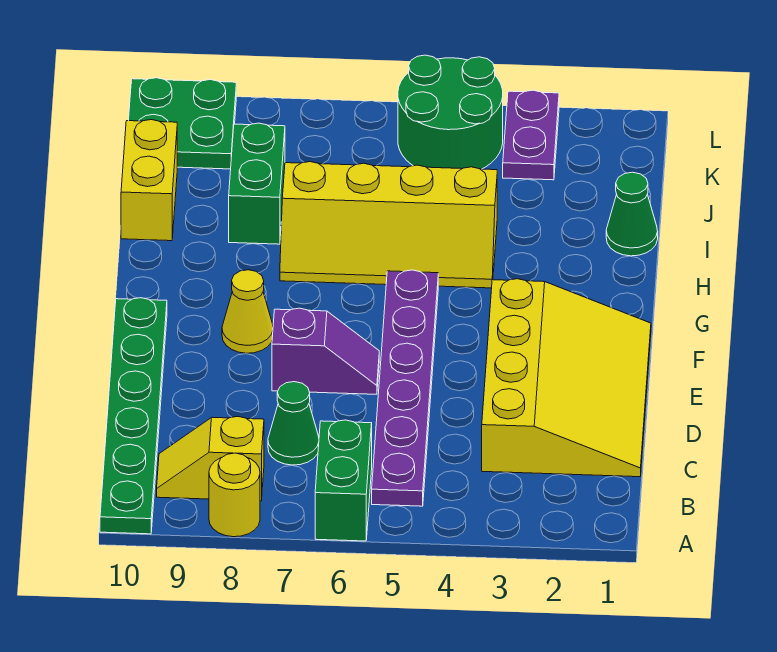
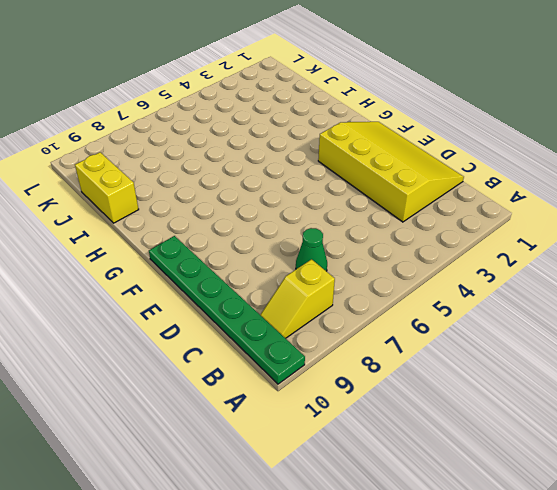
none -> green 1x2 brick [315,420,372,541]
none -> yellow 1x1 round brick [209,453,260,537]
none -> purple 1x6 plate [372,270,438,506]

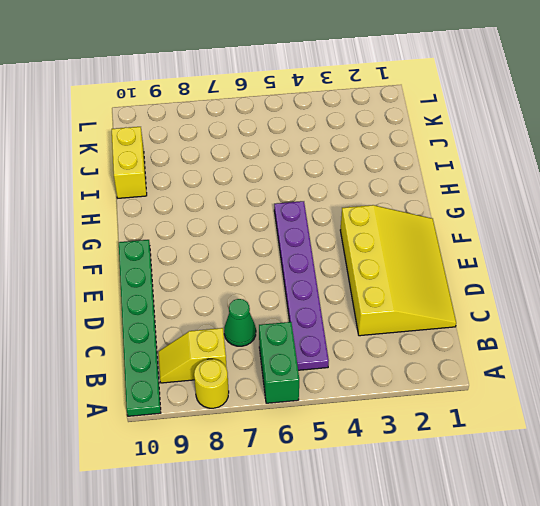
none -> purple 1x2 slope [272,308,379,394]
none -> yellow 1x1 cone [222,270,273,353]
none -> yellow 2x4 slope [280,162,497,288]

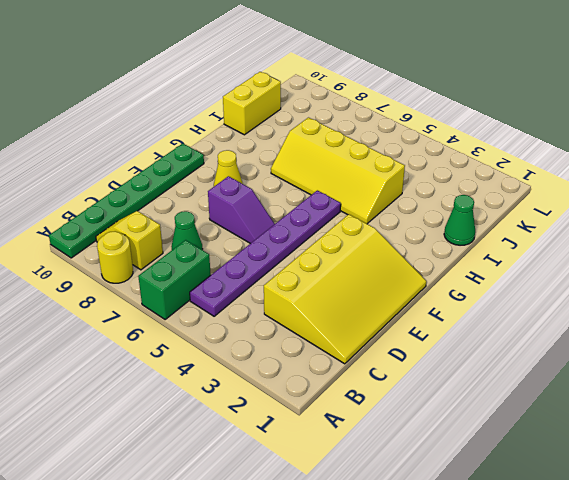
none -> green 1x2 brick [229,123,285,244]
none -> purple 1x2 plate [503,90,559,180]
none -> green 2x2 round brick [398,55,503,169]

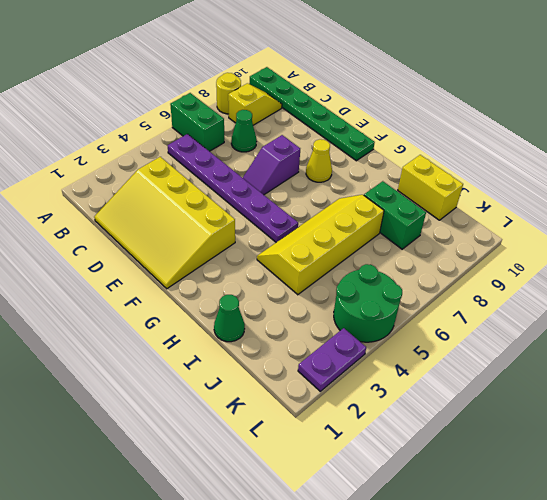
purple 1x2 plate [298,328,366,391] -> purple 1x2 plate turned to [503,90,559,180]
none -> green 2x2 plate [129,78,236,169]

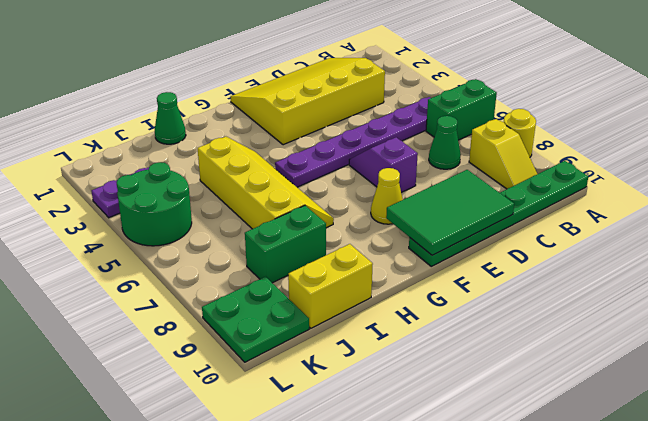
green 2x3 tile [386,170,514,255] -> none

